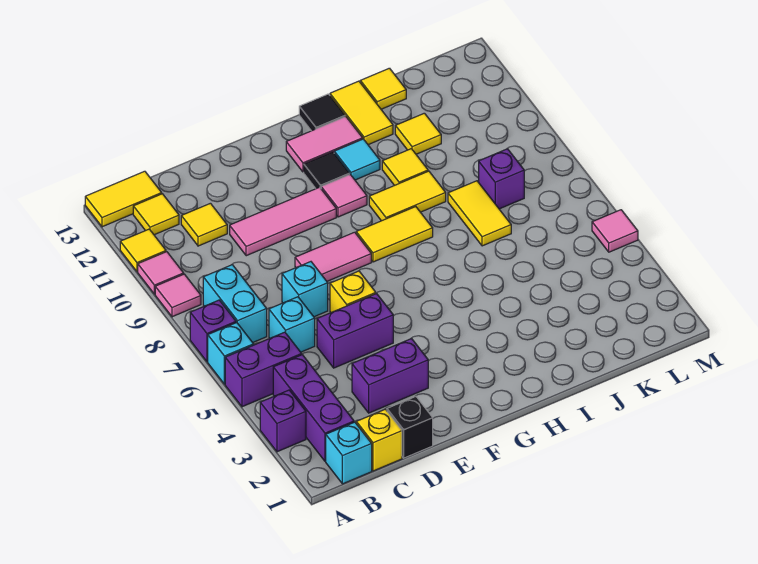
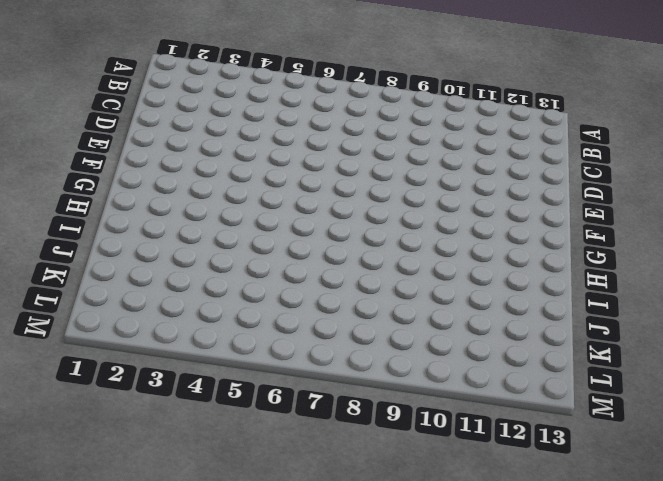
none -> purple 1x1 brick [260,390,306,452]
none -> purple 1x2 brick [225,332,302,407]
none -> cyan 1x1 brick [208,323,254,384]
none -> purple 1x1 brick [190,300,236,362]

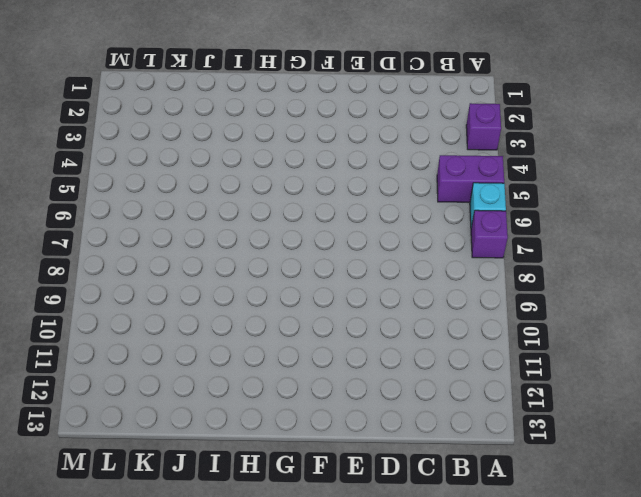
none -> pink 1x1 tile [155,274,201,317]
none -> pink 1x1 tile [138,252,184,294]
none -> yellow 1x1 tile [120,229,166,272]
none -> yellow 1x2 tile [85,171,162,227]

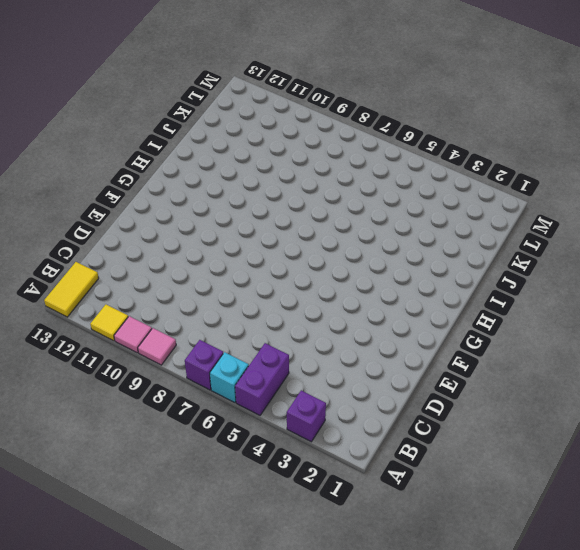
none -> cyan 1x1 brick [326,422,372,484]
none -> purple 1x3 brick [273,355,354,461]
none -> cyan 1x2 brick [203,265,267,343]
none -> yellow 1x1 tile [133,194,179,235]

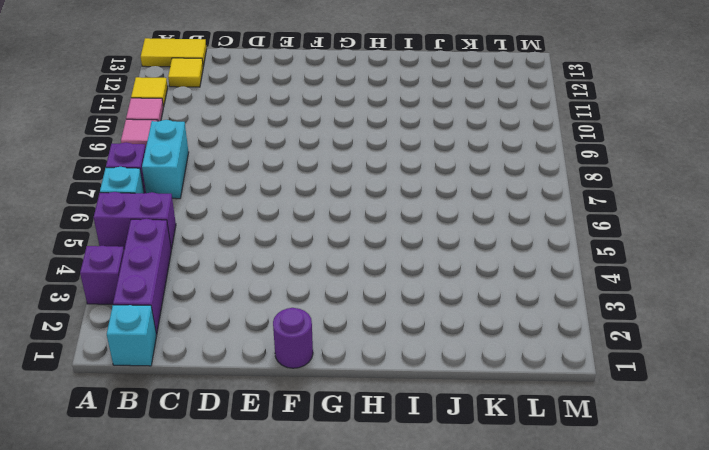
purple 1x1 round brick [273,308,313,368] -> none
none -> yellow 1x1 brick [356,409,402,471]
none -> cyan 1x1 brick [269,297,315,352]
none -> yellow 1x1 tile [181,203,227,246]
none -> black 1x1 brick [387,397,433,458]

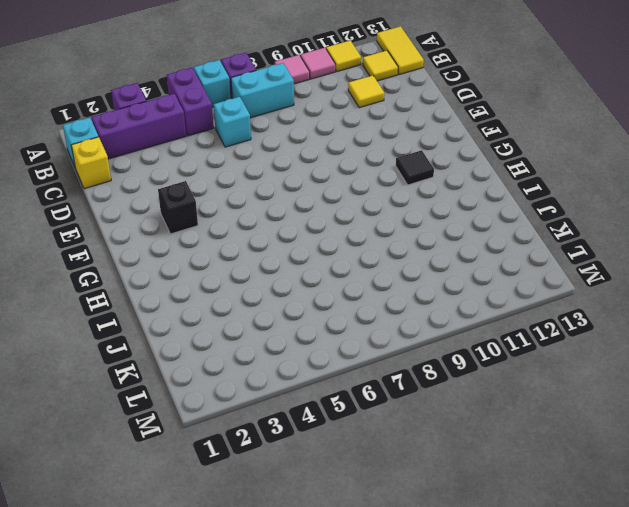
black 1x1 brick [158,181,198,234] -> black 1x1 brick moved to [387,397,433,458]
none -> purple 1x2 brick [352,338,428,413]
none -> purple 1x2 brick [317,294,393,368]
none -> cyan 1x1 brick [282,262,328,317]
none -> pink 1x3 tile [230,187,336,256]

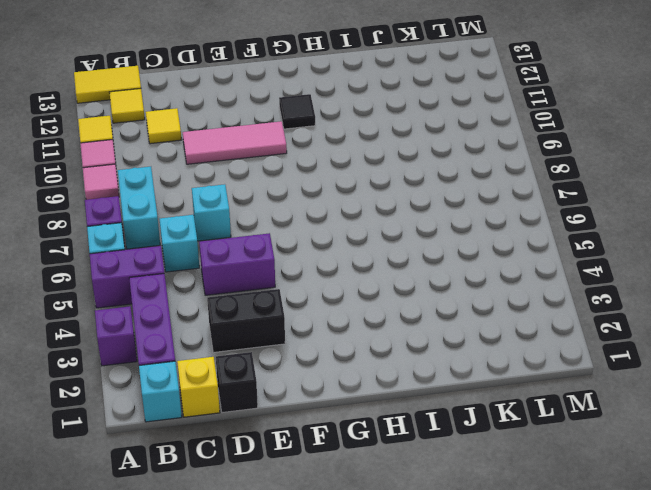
black 1x2 brick [207,289,285,353] -> purple 1x2 brick [352,338,428,413]
none -> yellow 1x1 brick [330,271,376,312]
none -> pink 1x2 tile [295,232,371,281]
none -> yellow 1x2 tile [356,207,433,262]
none -> pink 1x1 tile [321,174,367,217]

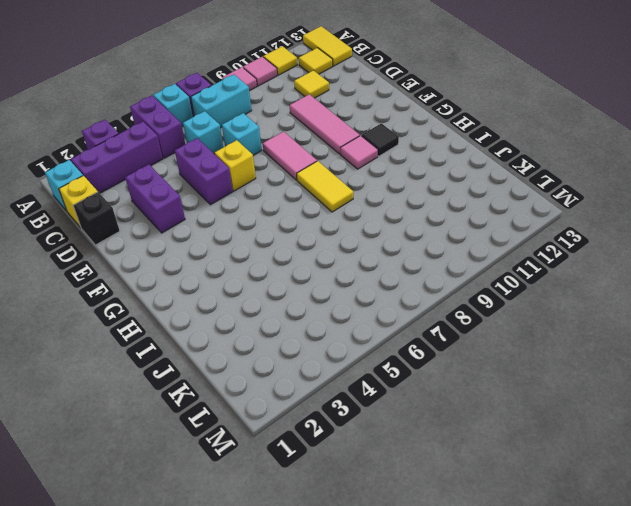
none -> pink 1x2 tile [286,117,363,172]
none -> yellow 1x2 tile [369,171,446,221]
none -> cyan 1x1 tile [334,139,380,180]
none -> black 1x1 tile [299,94,345,131]

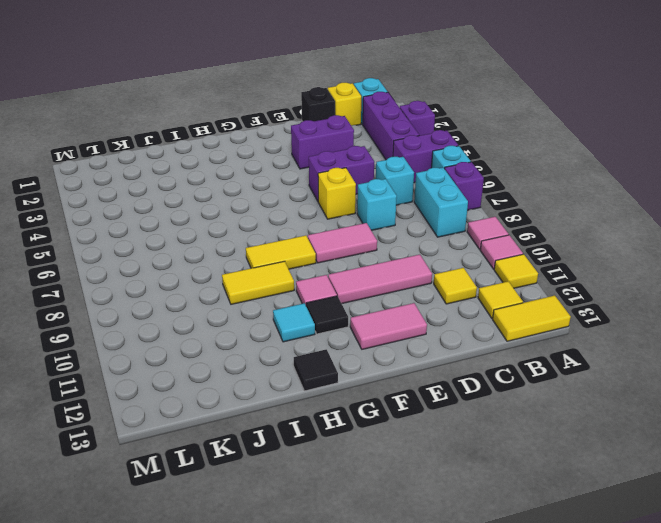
pink 1x2 tile [350,303,427,349] -> pink 1x2 tile moved to [286,117,363,172]
none -> yellow 1x1 tile [382,149,428,186]
none -> yellow 1x2 tile [330,81,393,145]
none -> yellow 1x2 tile [448,181,511,246]
none -> yellow 1x1 tile [395,113,441,154]

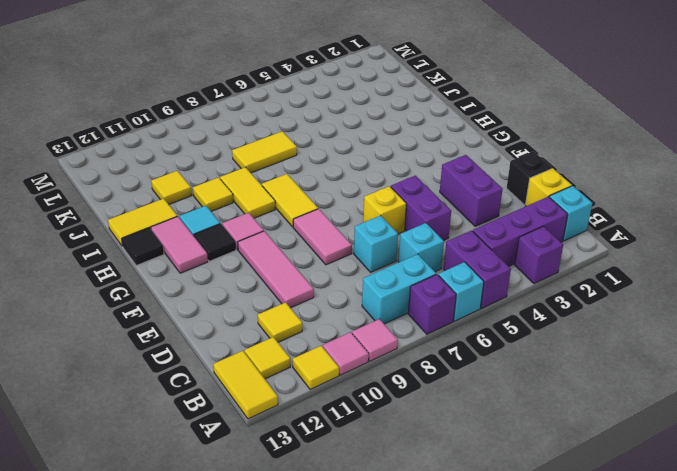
none -> yellow 1x1 tile [360,68,406,109]
none -> purple 1x1 brick [479,149,524,209]
none -> pink 1x1 tile [592,210,638,252]

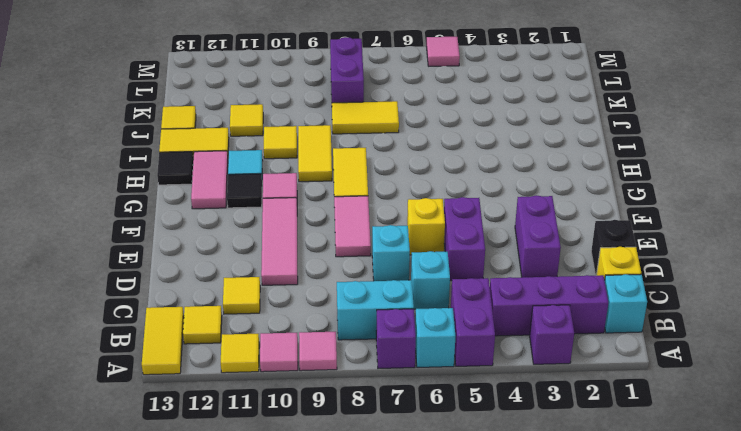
purple 1x2 brick [330,37,364,103] -> purple 1x1 brick [479,149,524,209]

